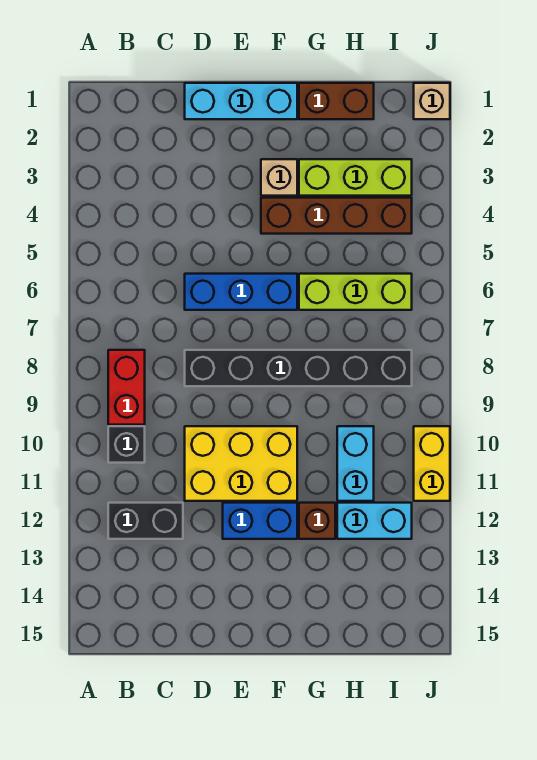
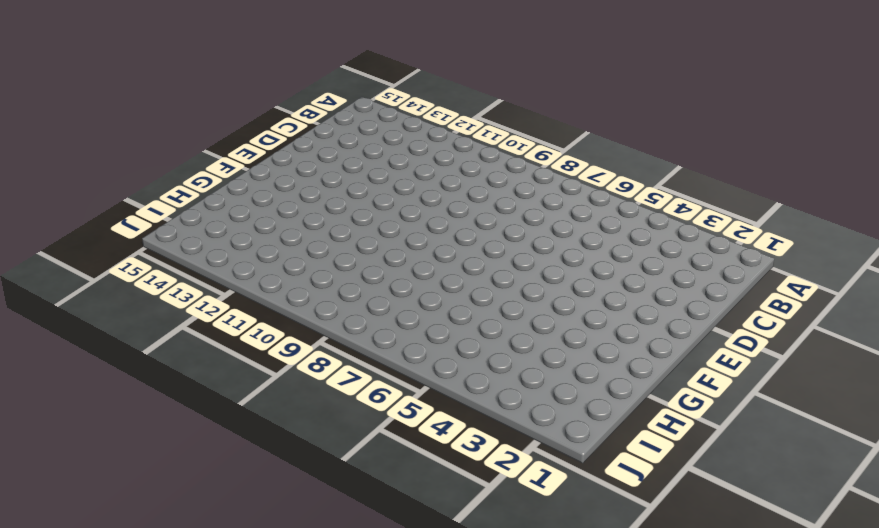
none -> red 1x2 brick [108,350,145,425]
none -> black 1x1 brick [108,426,145,463]
none -> black 1x2 brick [108,503,183,539]

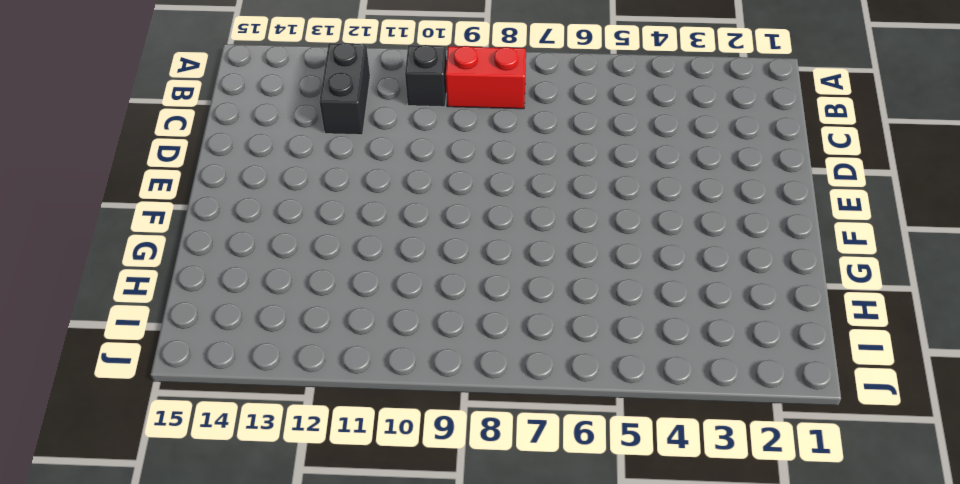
none -> cyan 1x3 brick [185,83,297,119]
none -> blue 1x3 brick [185,274,297,310]
none -> black 1x6 brick [185,350,412,386]

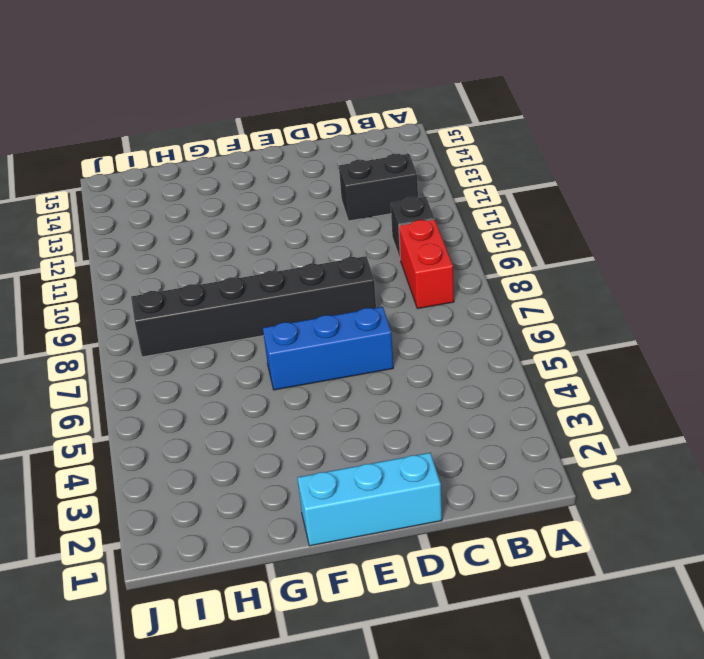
none -> yellow 2x3 brick [185,426,297,501]
none -> blue 1x2 brick [223,503,297,539]
none -> tan 1x1 brick [261,159,297,196]

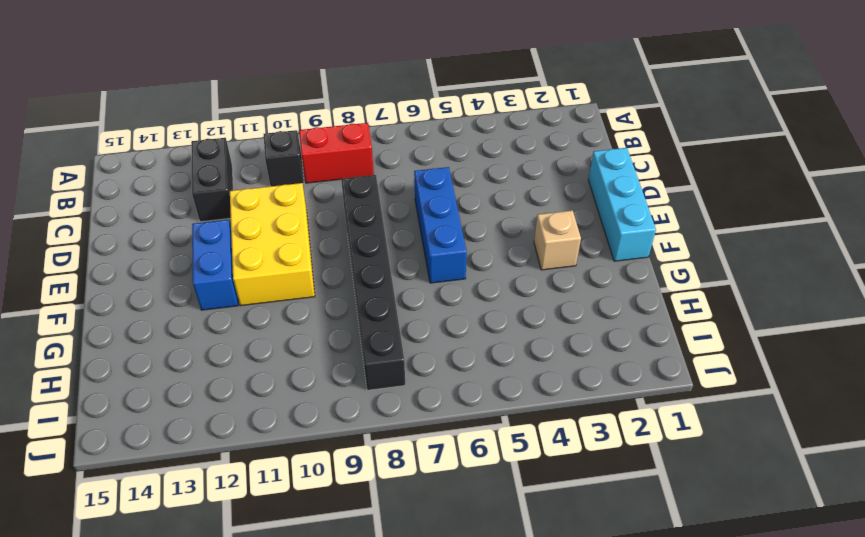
none -> brown 1x4 brick [261,198,412,234]
none -> brown 1x2 brick [299,83,374,119]
none -> lime 1x3 brick [299,159,412,196]

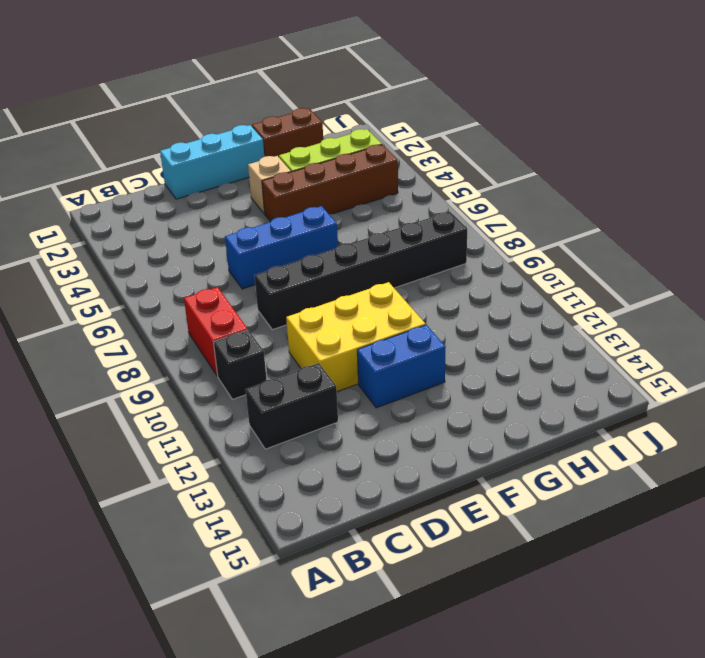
none -> lime 1x3 brick [299,274,412,310]
none -> brown 1x1 brick [299,503,335,539]
none -> cyan 1x2 brick [337,426,374,501]

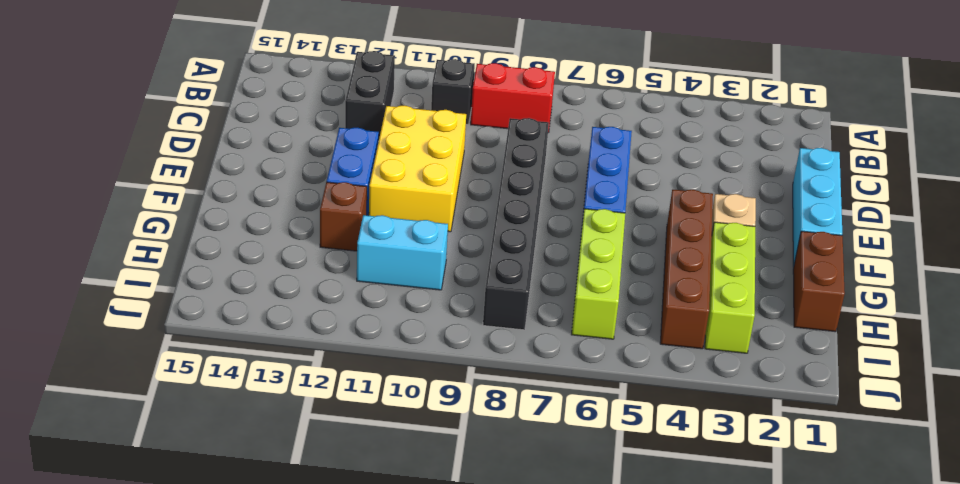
none -> cyan 1x2 brick [337,503,412,539]
none -> tan 1x1 brick [414,83,450,119]
none -> yellow 1x2 brick [414,426,450,501]

